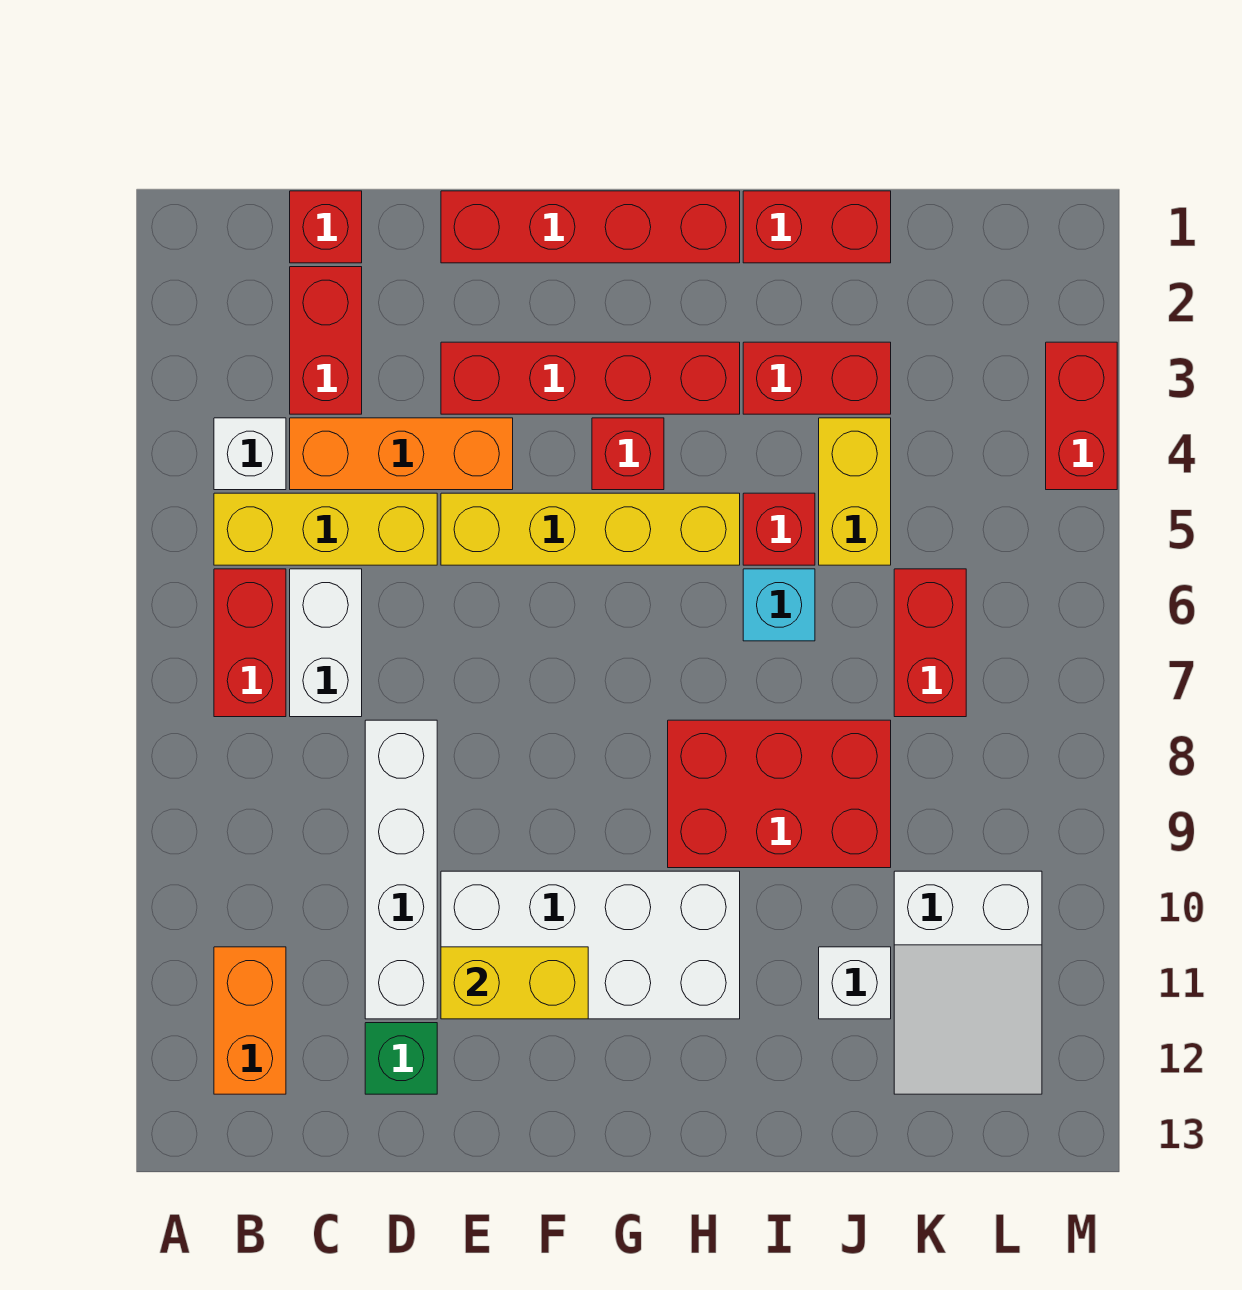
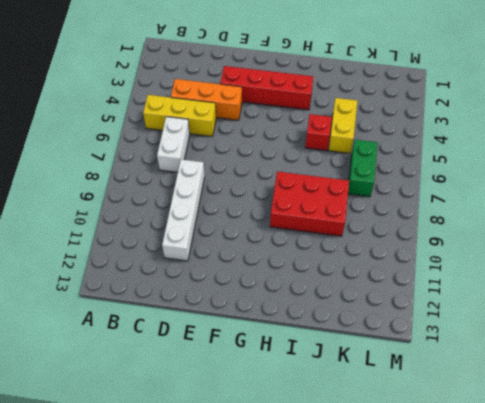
green 1x2 brick [348,140,377,197] -> red 1x2 brick [894,569,966,717]
none -> white 1x1 brick [214,418,286,490]
none -> red 1x2 brick [214,569,286,717]
none -> orange 1x2 brick [214,947,286,1094]

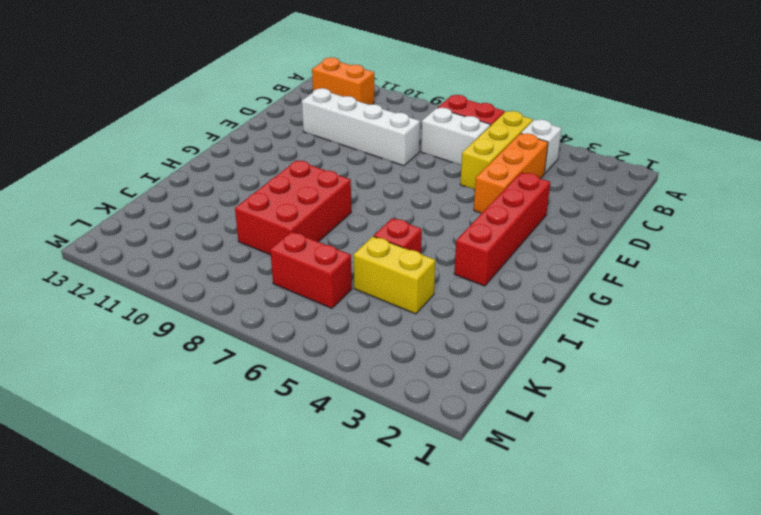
none -> red 1x1 brick [290,191,362,263]
none -> red 1x2 brick [290,267,362,414]
none -> green 1x1 brick [365,1023,437,1094]

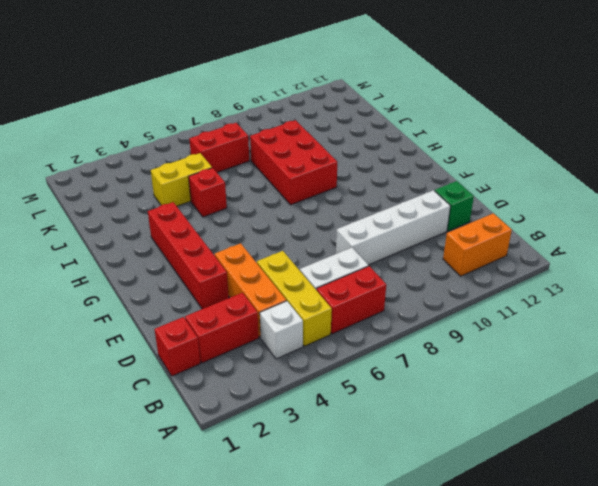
none -> red 1x4 brick [441,191,740,263]
none -> yellow 1x4 brick [441,493,740,565]
none -> white 2x4 brick [441,871,740,1019]

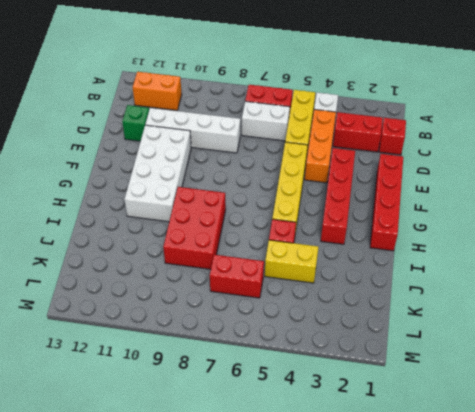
none -> red 1x1 brick [592,418,664,490]
none -> red 1x2 brick [743,191,891,263]
none -> red 1x2 brick [743,342,891,414]

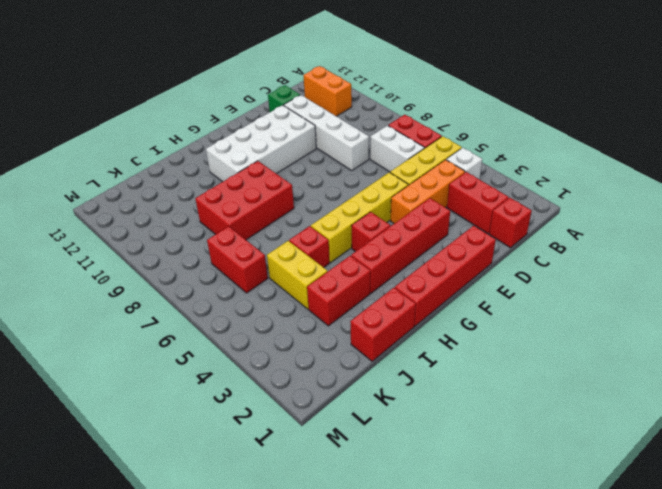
none -> cyan 1x1 brick [743,569,815,641]
none -> white 1x1 brick [819,947,891,1019]
none -> white 2x3 slope [894,871,1042,1094]

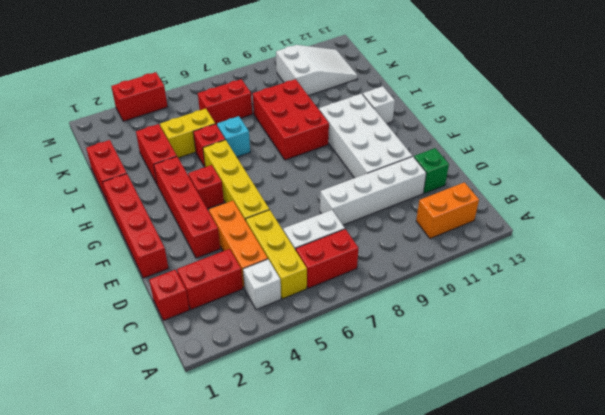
white 1x1 brick [363,86,395,124] -> white 1x1 brick moved to [819,947,891,1019]
none -> yellow 1x2 brick [441,947,588,1019]

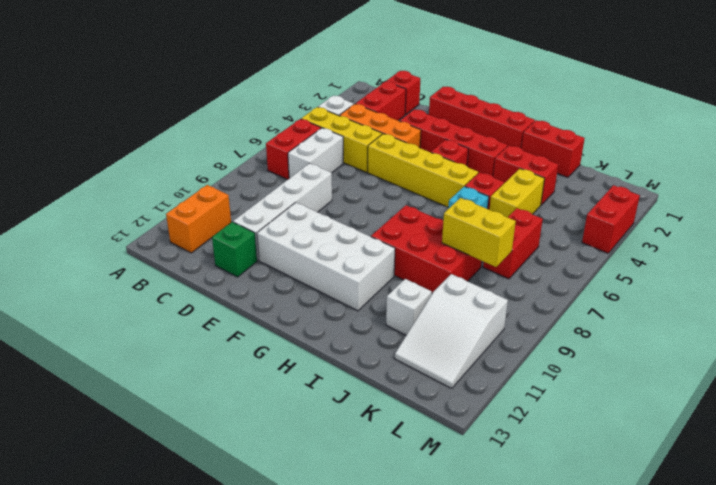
yellow 1x2 brick [442,198,516,267] -> yellow 1x2 brick moved to [441,947,588,1019]

